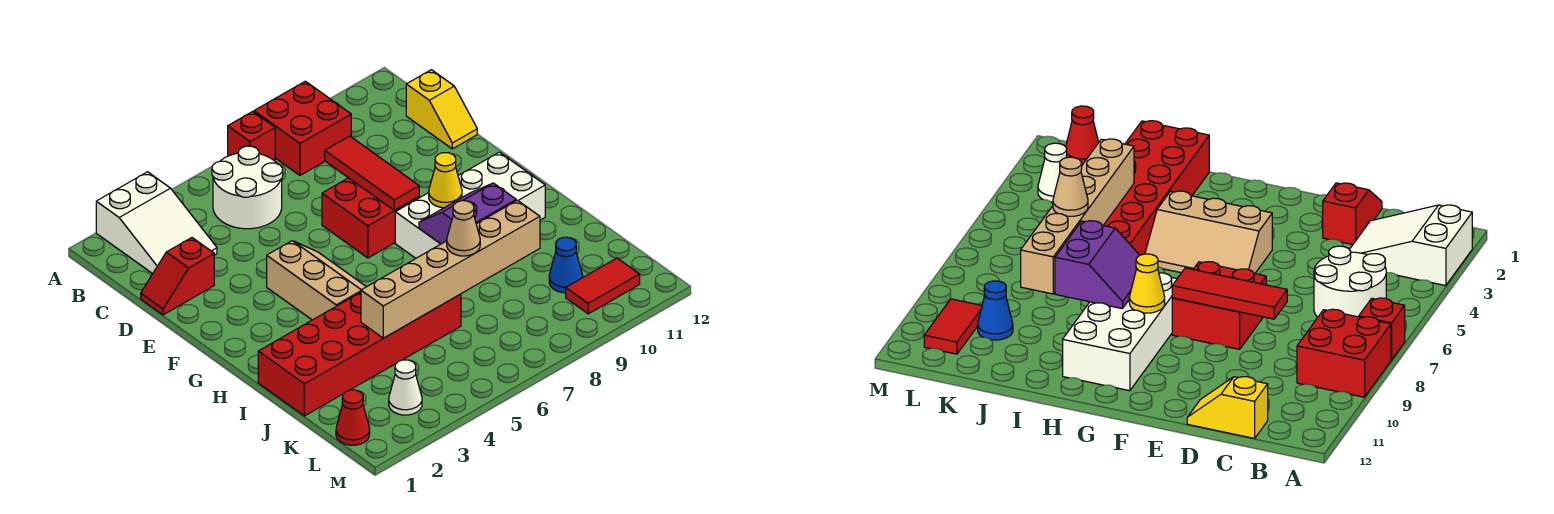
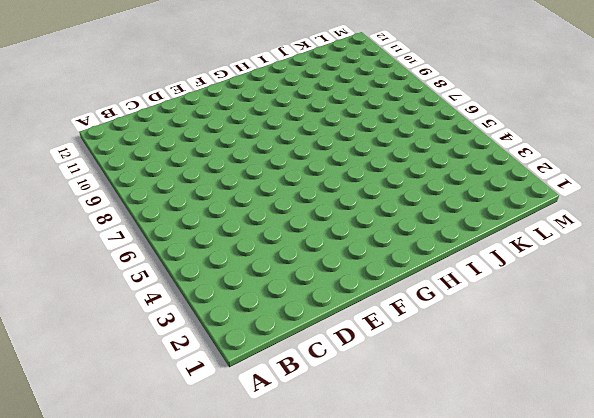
none -> white 2x3 slope [96,172,217,274]
none -> red 1x1 brick [228,112,275,160]
none -> red 2x2 brick [254,81,351,175]

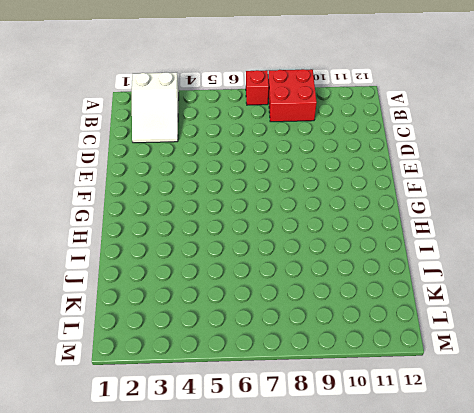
none -> white 2x2 round brick [212,146,283,229]
none -> yellow 1x2 slope [406,70,477,149]
none -> red 1x2 slope [141,238,214,315]

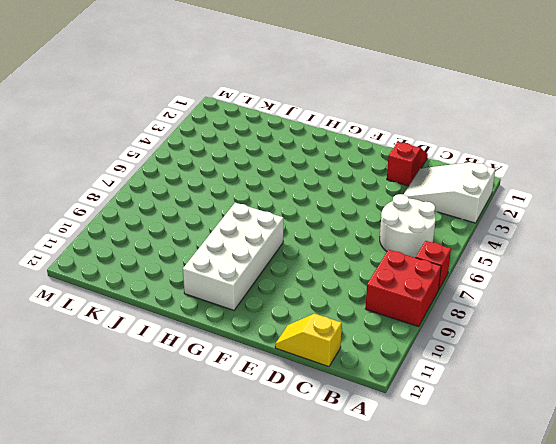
none -> red 2x2 brick [322,178,419,258]
none -> tan 2x3 slope [267,241,366,320]
none -> red 2x6 brick [258,292,461,416]

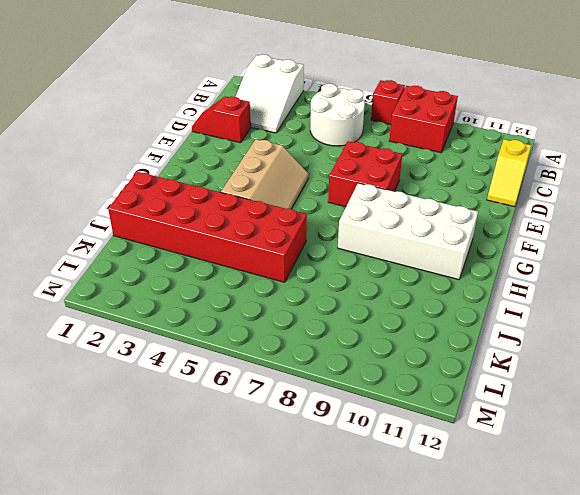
none -> blue 1x1 cone [549,237,583,293]
none -> red 1x1 cone [336,390,370,445]
none -> white 1x1 cone [389,360,422,415]

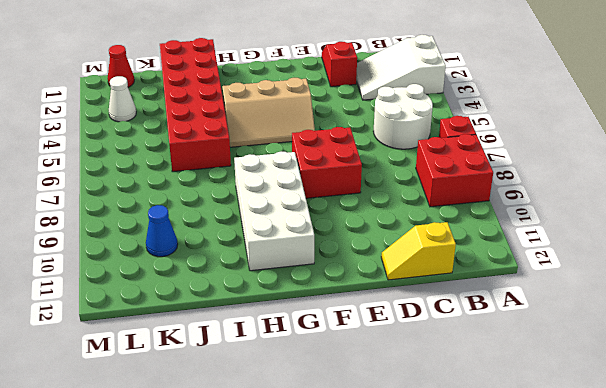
none -> red 1x2 tile [566,258,640,314]
none -> red 1x3 tile [325,136,419,210]
none -> yellow 1x1 cone [429,153,462,208]

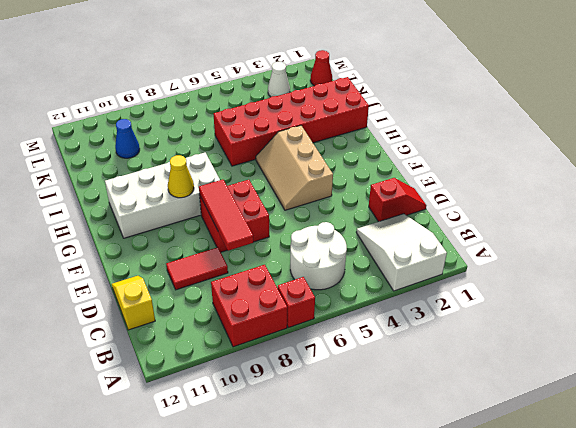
red 1x2 tile [166,247,228,290] -> red 1x2 tile moved to [566,258,640,314]
none -> purple 2x2 slope [419,183,516,244]
none -> tan 1x6 brick [361,200,540,338]
none -> tan 1x1 cone [447,201,480,256]

